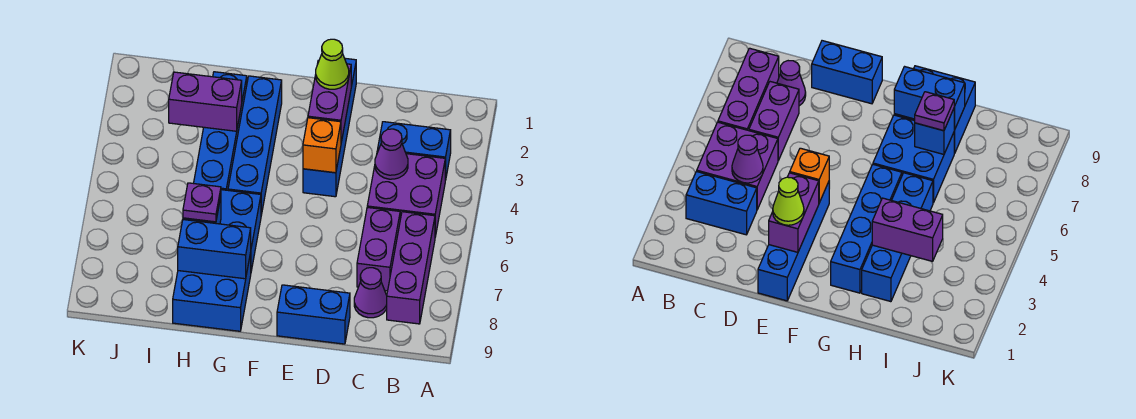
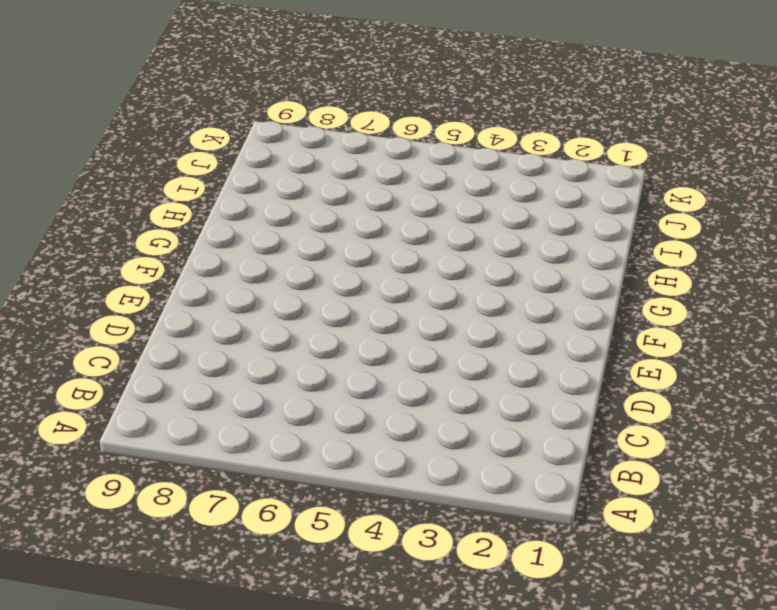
none -> blue 1x2 brick [378,122,451,180]
none -> purple 2x2 brick [367,150,445,237]
none -> purple 1x3 brick [387,212,435,324]

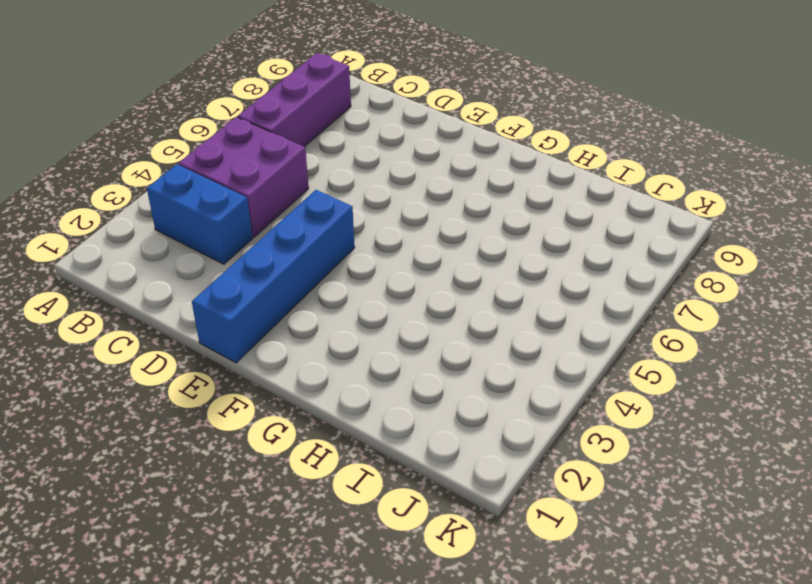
none -> purple 1x2 brick [357,207,400,291]
none -> purple 1x1 cone [354,268,387,318]
none -> blue 1x2 brick [277,285,350,344]

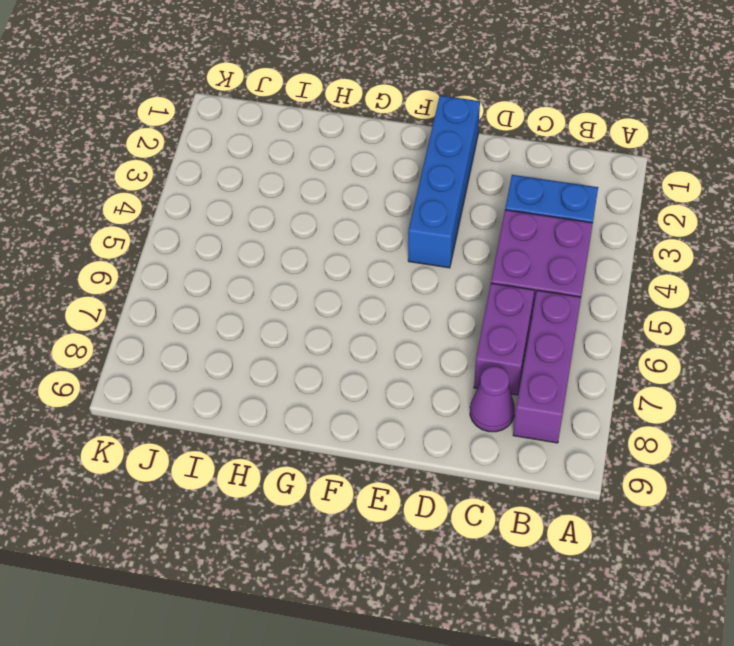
none -> blue 1x2 brick [277,285,350,344]
none -> blue 1x4 brick [228,76,282,215]
none -> blue 2x2 brick [220,190,261,271]

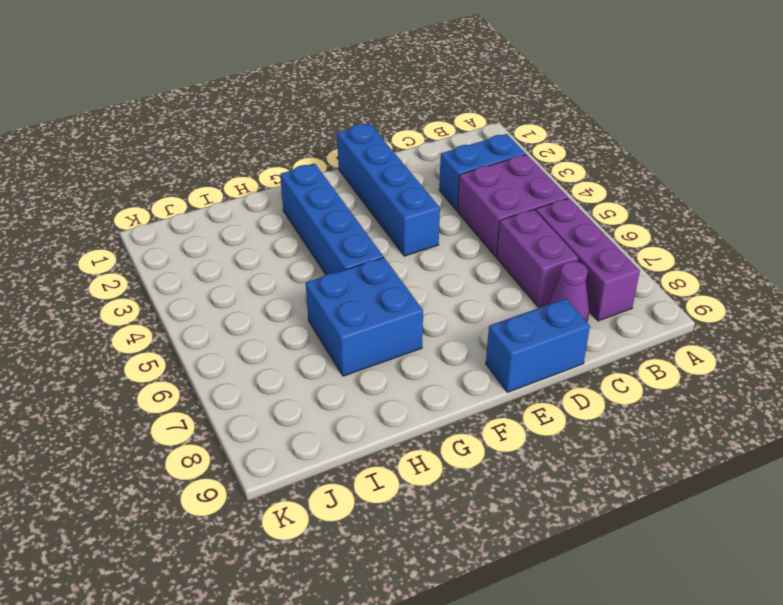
none -> blue 2x2 brick [173,253,251,331]
none -> blue 1x4 brick [194,72,247,190]
none -> purple 1x1 cone [375,129,408,179]

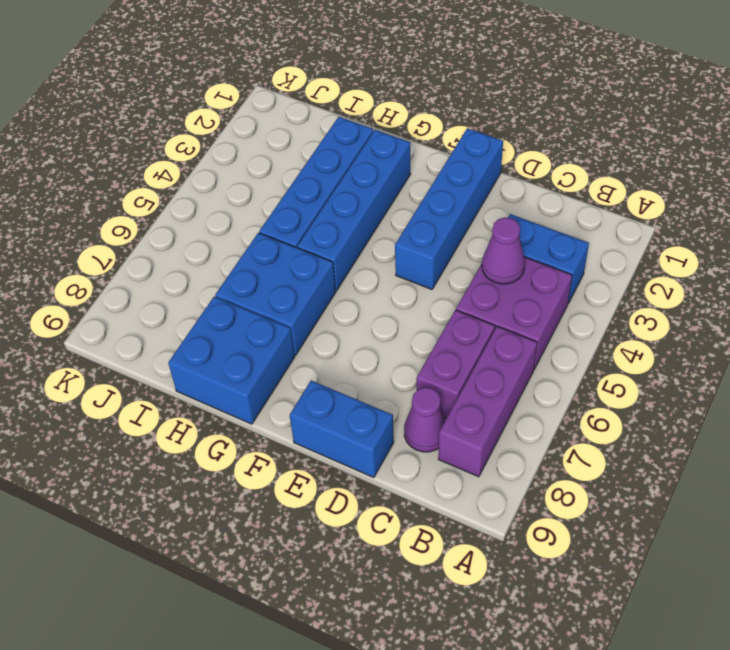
none -> purple 1x2 brick [308,60,351,142]
none -> orange 1x1 brick [303,118,341,173]
none -> blue 1x2 brick [178,220,251,279]

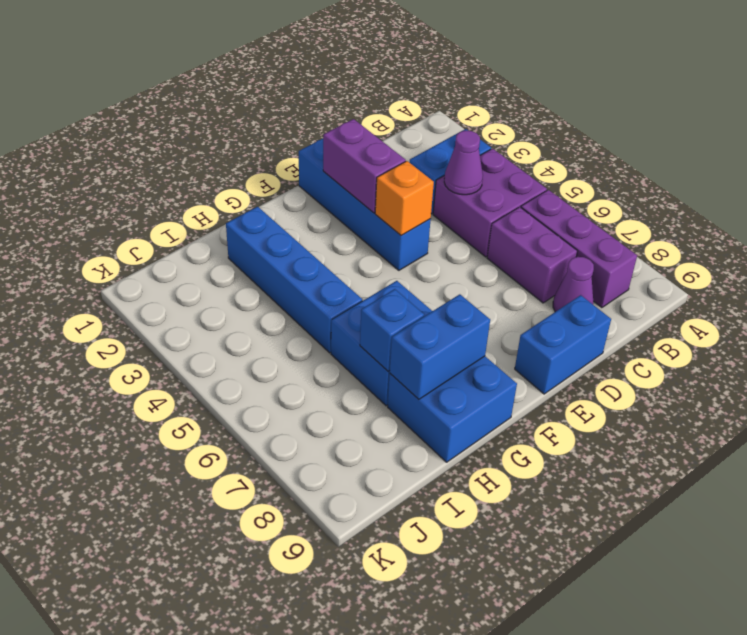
none -> blue 1x4 brick [228,76,282,215]
none -> purple 1x2 brick [169,72,242,131]
none -> lime 1x1 cone [316,39,349,89]

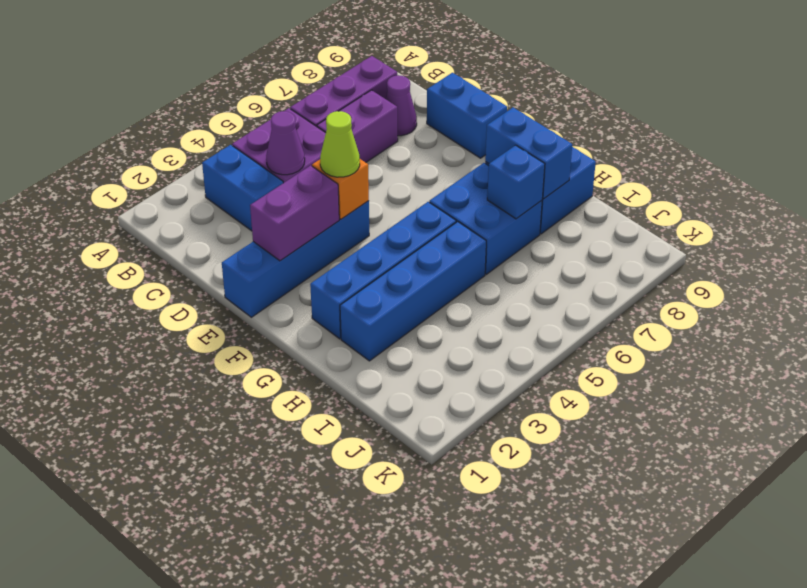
lime 1x1 cone [320,111,360,177] -> lime 1x1 cone moved to [316,39,349,89]
none -> purple 1x2 brick [169,72,242,131]
none -> purple 1x1 plate [183,183,221,222]

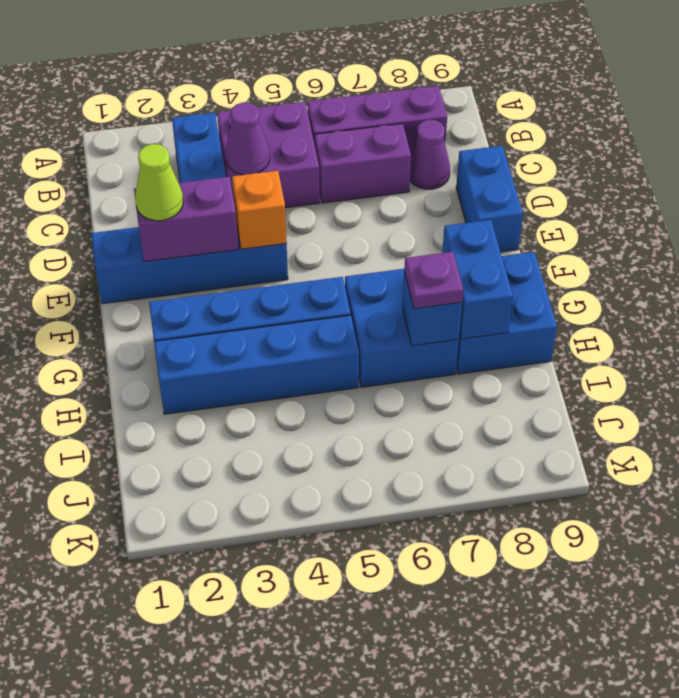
none -> purple 1x2 brick [169,72,242,131]

